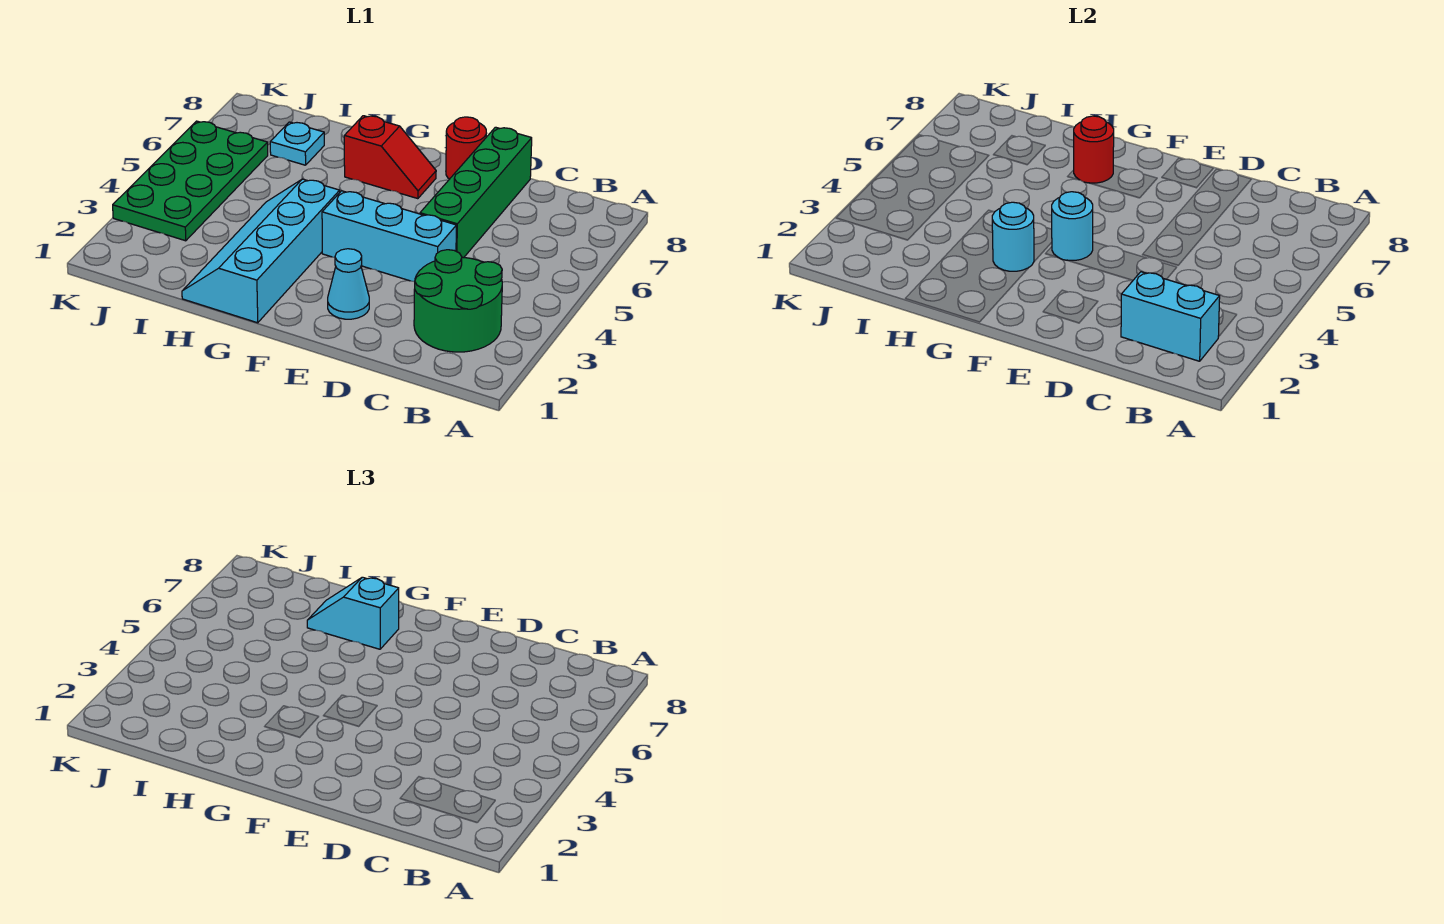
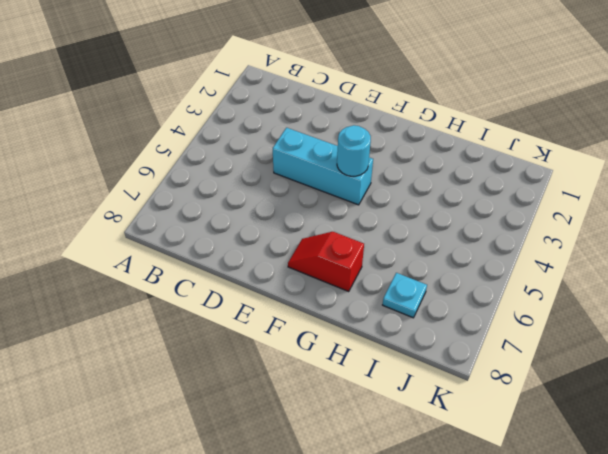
none -> green 2x2 round brick [414,250,502,352]
none -> green 1x4 brick [420,127,532,258]
none -> cyan 1x1 cone [328,249,369,319]

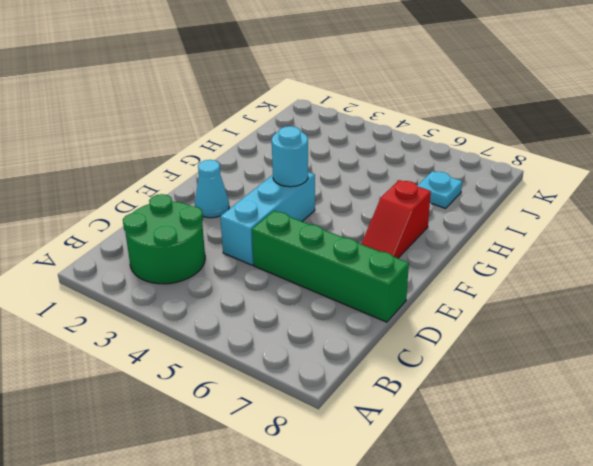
none -> red 1x1 round brick [446,117,486,179]
none -> cyan 2x4 slope [182,179,340,323]
none -> green 2x4 plate [113,121,268,241]

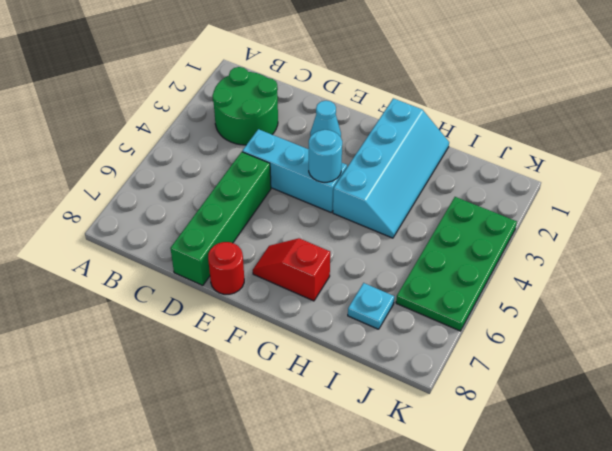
none -> cyan 1x2 brick [1121,272,1220,361]
none -> cyan 1x1 round brick [992,202,1034,271]
none -> red 1x1 round brick [1074,116,1114,183]

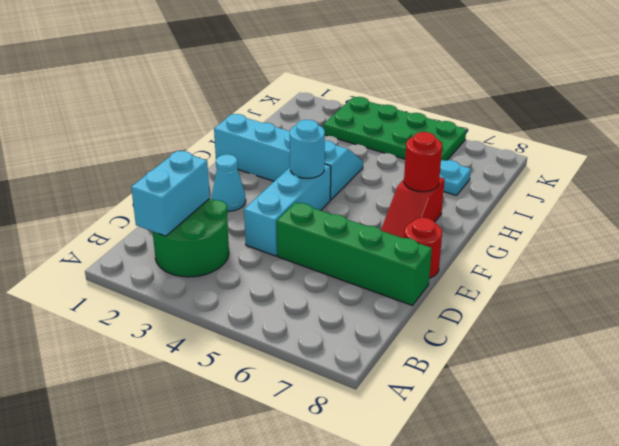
none -> cyan 1x1 round brick [992,202,1034,271]
none -> cyan 1x2 slope [307,577,399,649]

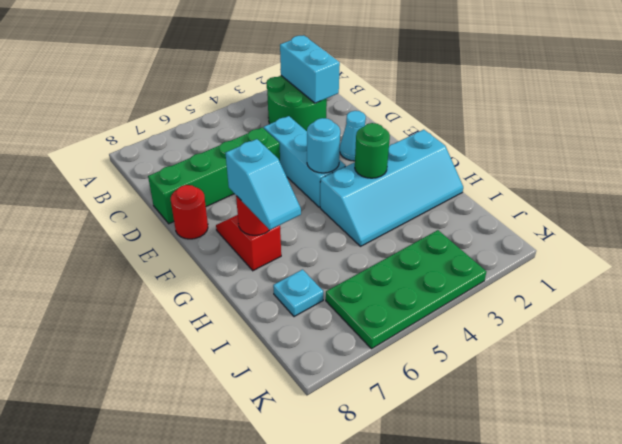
green 1x1 round brick [355,123,390,178] -> cyan 1x1 round brick [992,202,1034,271]

